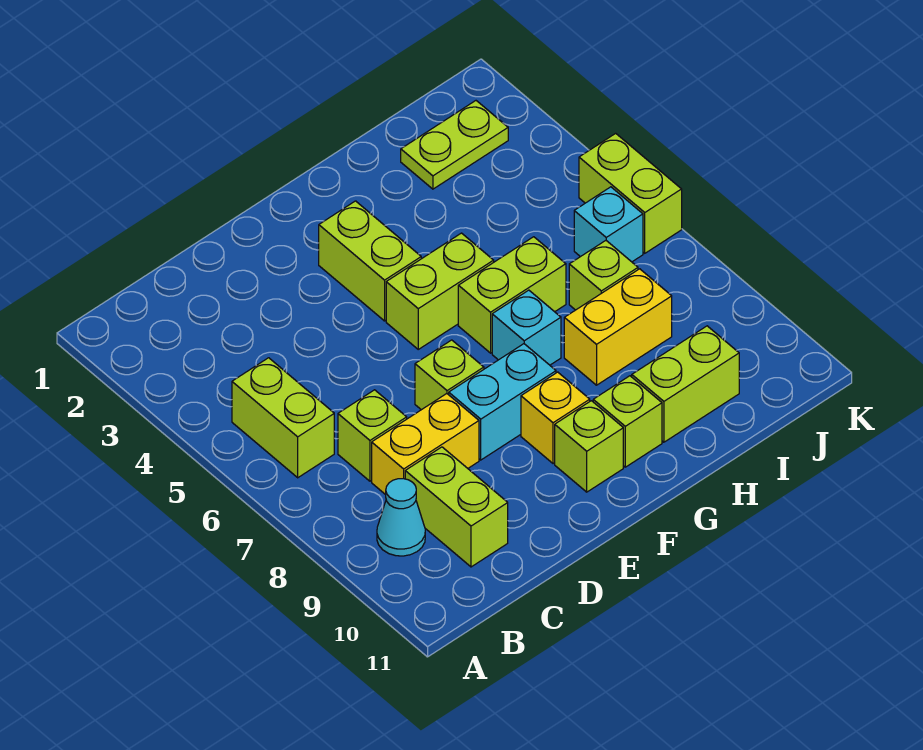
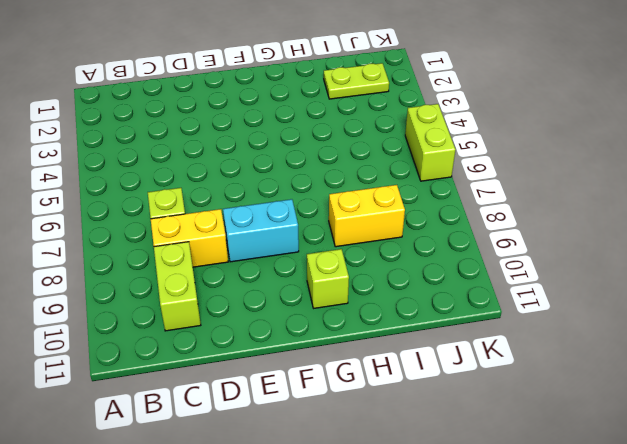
none -> lime 1x2 brick [232,358,334,478]
none -> cyan 1x1 cone [377,479,425,556]
none -> lime 1x1 brick [415,340,484,410]

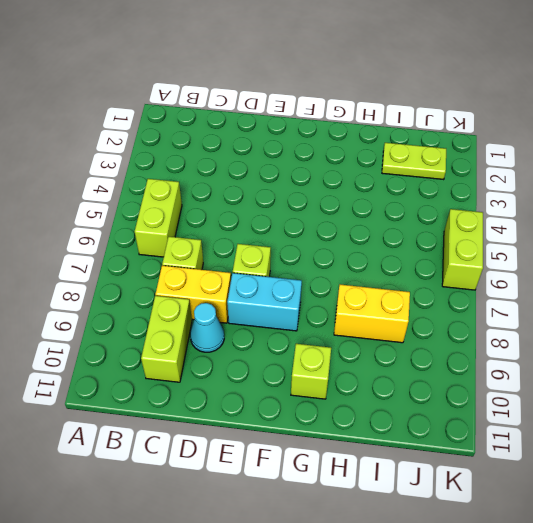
cyan 1x1 cone [190,303,224,352] -> cyan 1x1 cone moved to [377,479,425,556]
none -> lime 1x2 brick [319,201,421,321]
none -> lime 1x2 brick [386,233,494,349]
none -> yellow 1x1 brick [521,372,590,464]

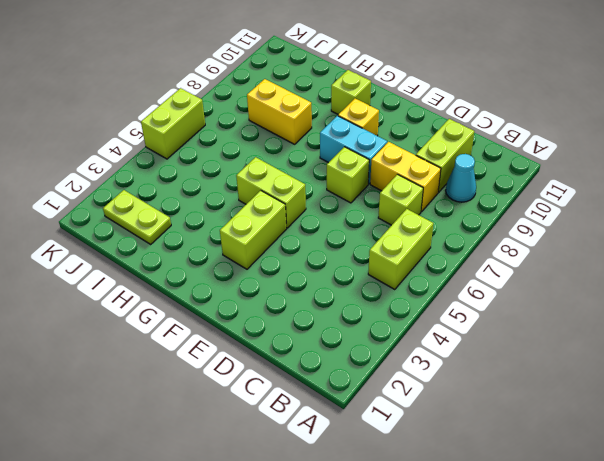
none -> lime 1x1 brick [555,401,623,492]
none -> lime 1x2 brick [458,237,566,353]
none -> cyan 1x1 brick [492,290,561,365]

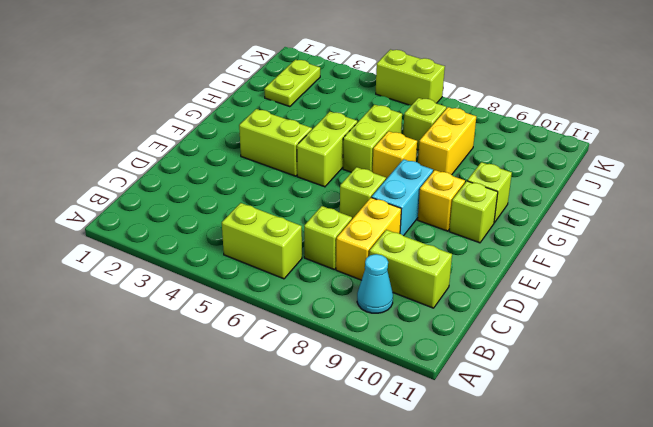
yellow 1x1 brick [373,131,417,179] -> cyan 1x1 brick [492,290,561,365]
none -> lime 1x2 brick [632,326,739,442]
none -> cyan 1x1 brick [574,187,643,262]

